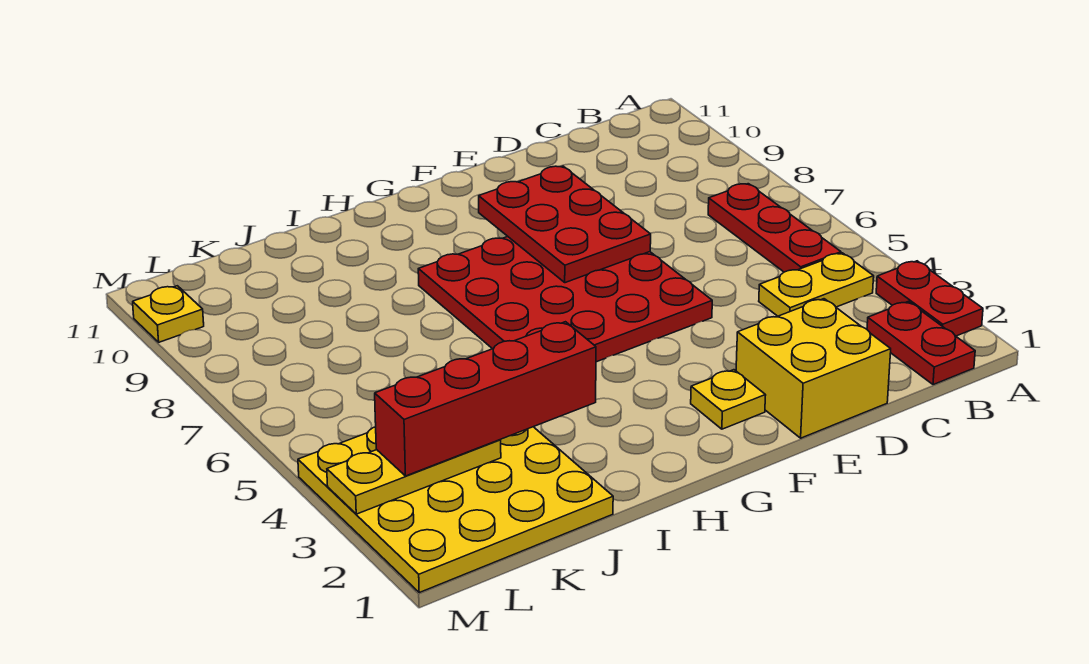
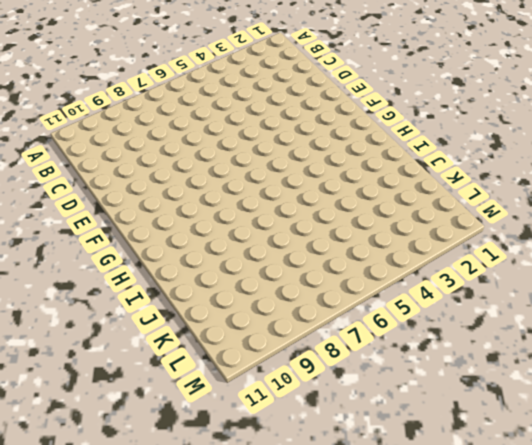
none -> red 1x2 plate [876,261,983,336]
none -> red 1x2 plate [867,302,975,385]
none -> yellow 1x2 plate [759,253,874,316]

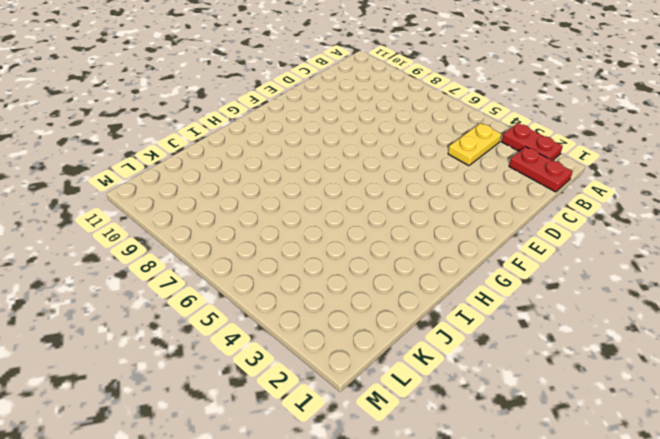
none -> red 1x3 plate [708,184,841,272]
none -> yellow 2x2 brick [736,299,891,438]
none -> red 4x4 plate [418,236,712,362]

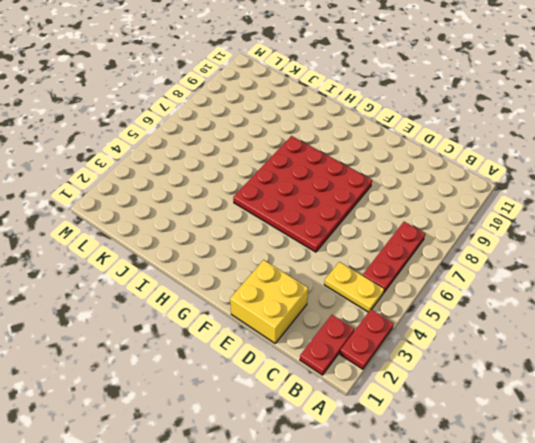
none -> yellow 1x1 plate [691,370,766,429]
none -> yellow 4x4 plate [298,427,613,593]
none -> yellow 1x1 plate [133,286,204,342]

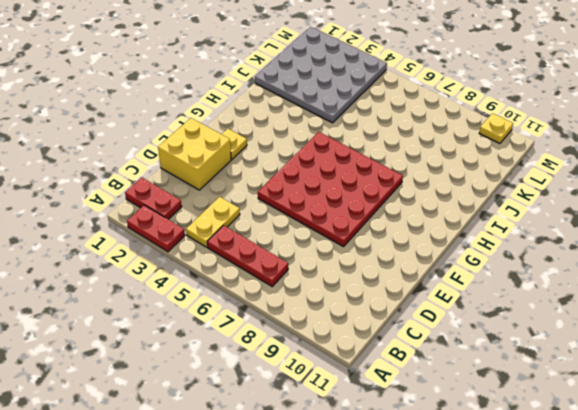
grey 4x4 plate [255,27,387,123] -> yellow 4x4 plate [298,427,613,593]
none -> red 2x3 plate [479,166,651,283]
none -> yellow 1x3 plate [327,440,501,514]
none -> red 1x4 brick [375,322,596,476]

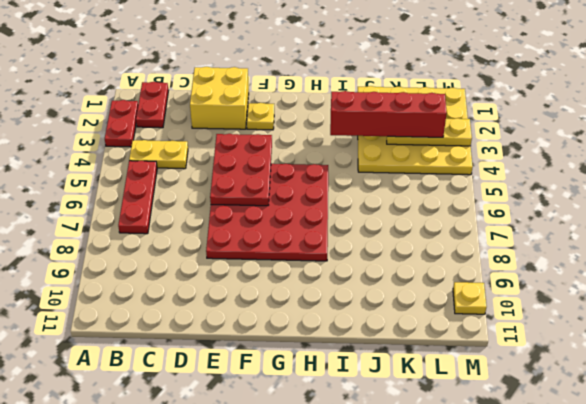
red 2x3 plate [210,134,272,206] -> red 2x3 plate moved to [479,166,651,283]

